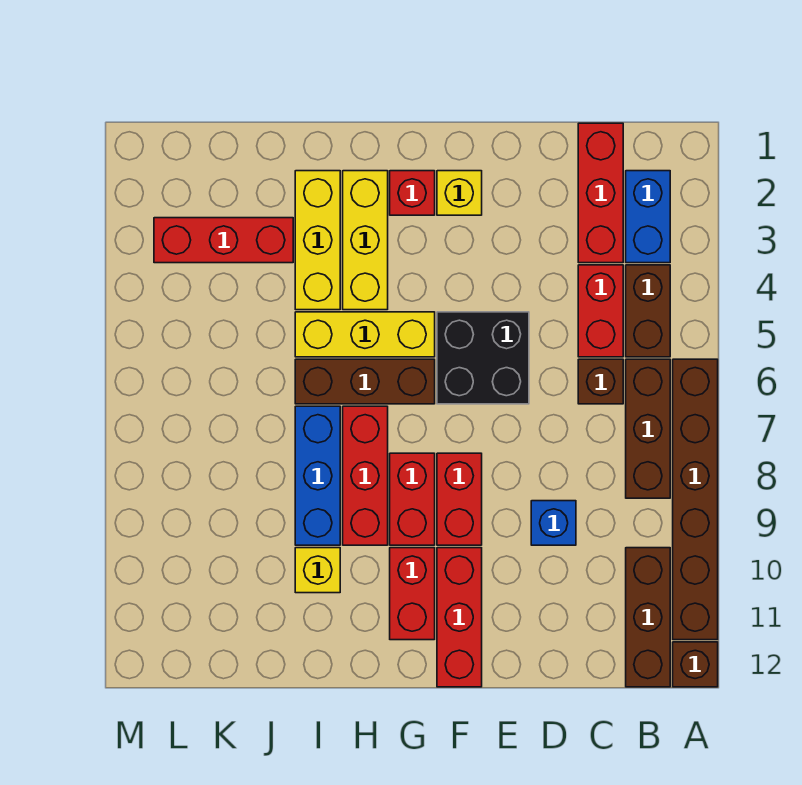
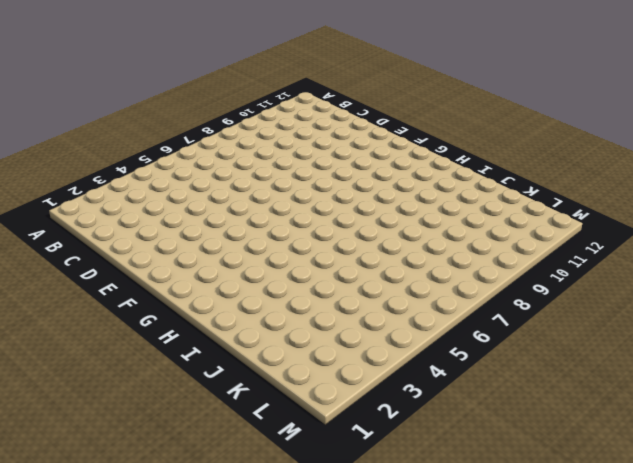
none -> brown 1x6 brick [673,359,718,640]
none -> brown 1x1 brick [673,642,718,687]
none -> blue 1x2 brick [626,171,670,263]

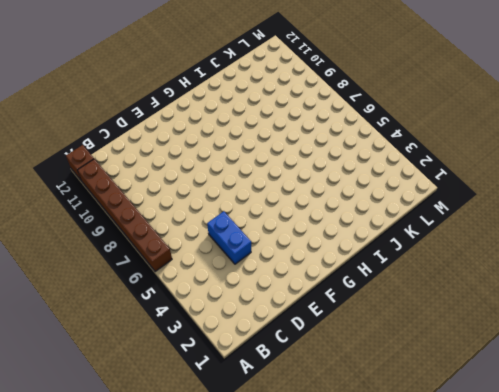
blue 1x2 brick [207,211,251,264] -> blue 1x2 brick moved to [626,171,670,263]
none -> brown 1x2 brick [626,265,670,357]
none -> brown 1x3 brick [626,359,670,498]
none -> brown 1x3 brick [626,548,670,687]

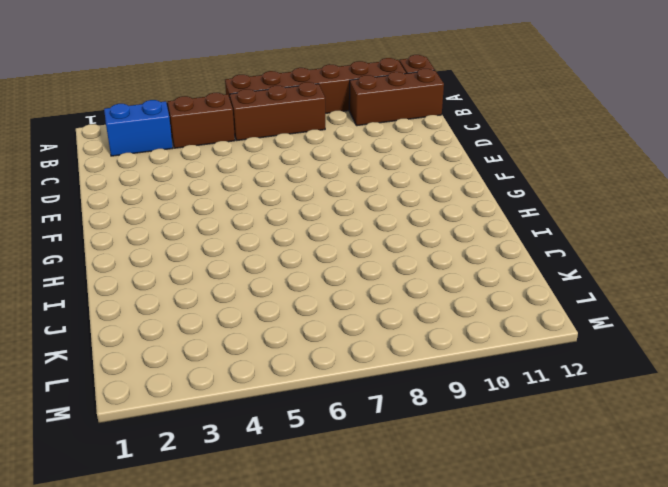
none -> red 1x3 brick [578,123,623,263]
none -> red 1x2 brick [578,265,623,357]
none -> brown 1x1 brick [578,359,623,404]

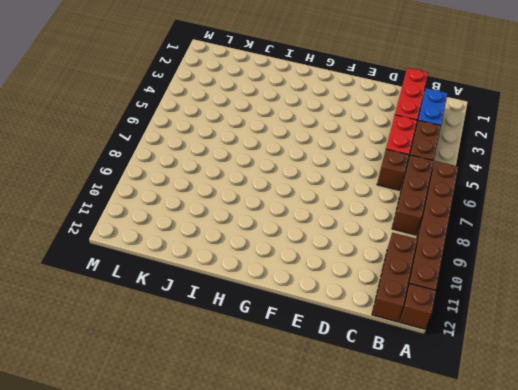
none -> blue 1x1 brick [531,501,576,545]
none -> black 2x2 brick [437,312,529,404]
none -> yellow 1x1 brick [437,171,482,215]

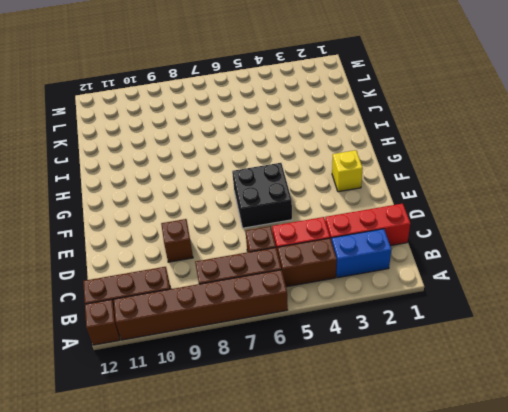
brown 1x1 brick [161,219,193,262] -> blue 1x1 brick [531,501,576,545]
none -> red 1x2 brick [437,453,482,545]
none -> red 1x3 brick [437,548,482,687]
none -> red 1x1 brick [390,171,435,215]

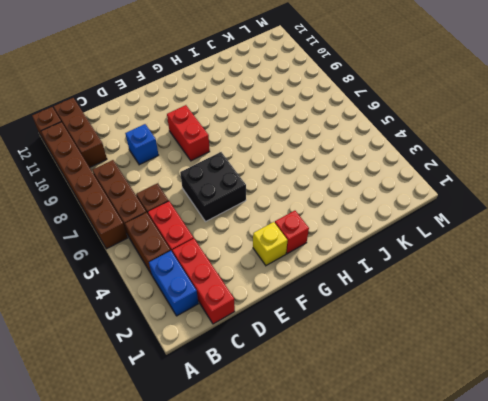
none -> red 1x3 brick [437,548,482,687]
none -> yellow 1x3 brick [295,312,435,357]
none -> brown 1x3 brick [295,359,435,404]

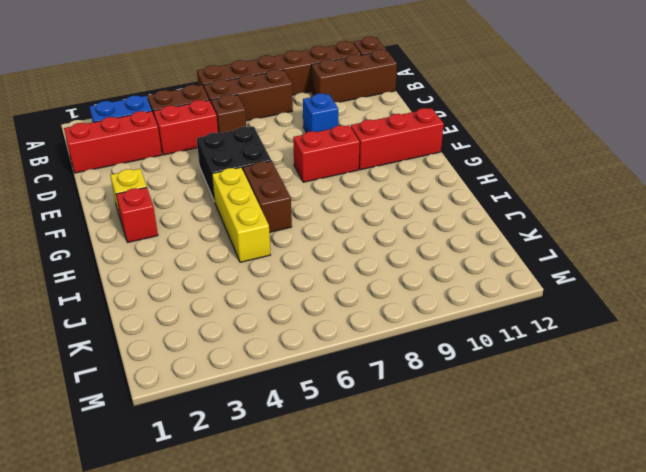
brown 1x2 brick [243,161,292,232] -> brown 1x3 brick [295,359,435,404]
none -> red 1x2 brick [390,453,435,545]
none -> red 1x2 brick [390,548,435,640]
none -> yellow 1x3 brick [343,171,388,310]

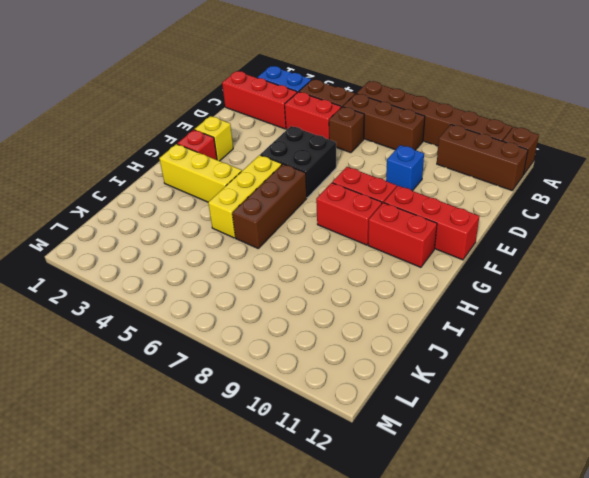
none -> red 1x3 brick [343,406,388,545]
none -> yellow 1x3 brick [295,171,340,310]
none -> blue 1x3 brick [295,406,340,545]

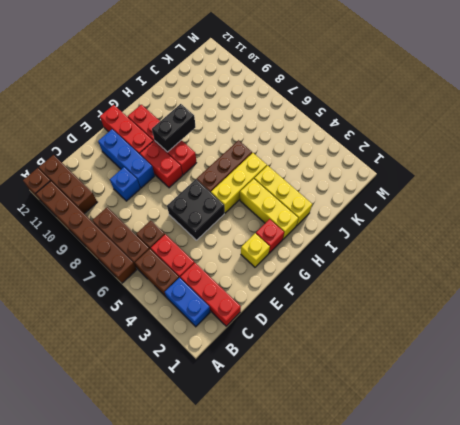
blue 1x3 brick [98,129,155,188] -> blue 1x3 brick moved to [295,406,340,545]
black 1x2 brick [152,104,195,152] -> none
none -> red 1x3 brick [343,406,388,545]
none -> yellow 1x1 brick [295,548,340,593]
none -> red 1x3 brick [154,218,293,263]

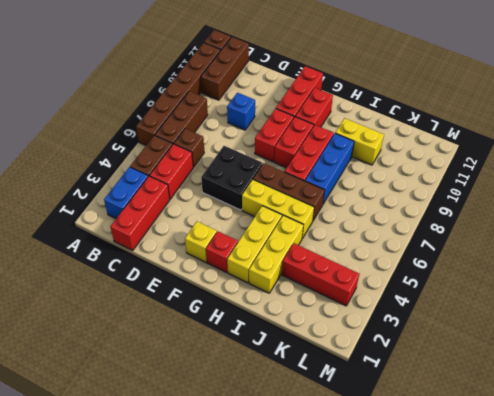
yellow 1x2 brick [336,118,384,165] -> yellow 1x1 brick [295,548,340,593]

